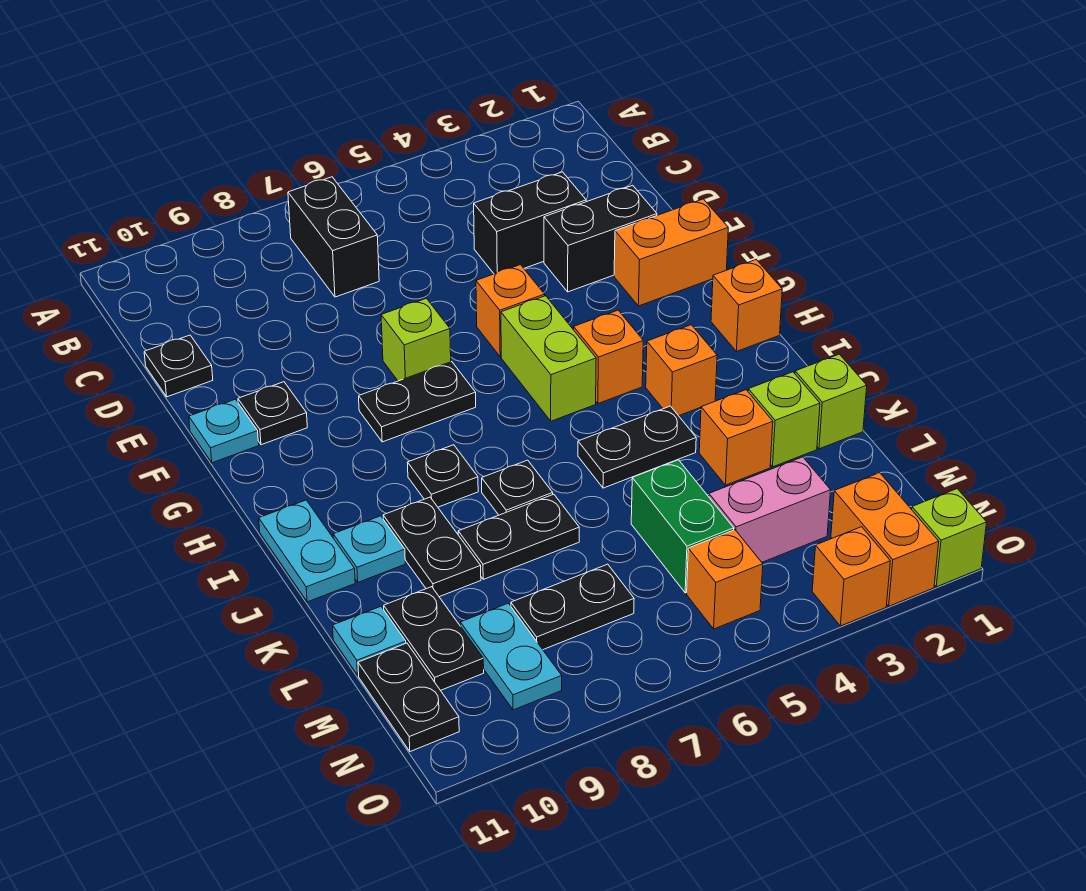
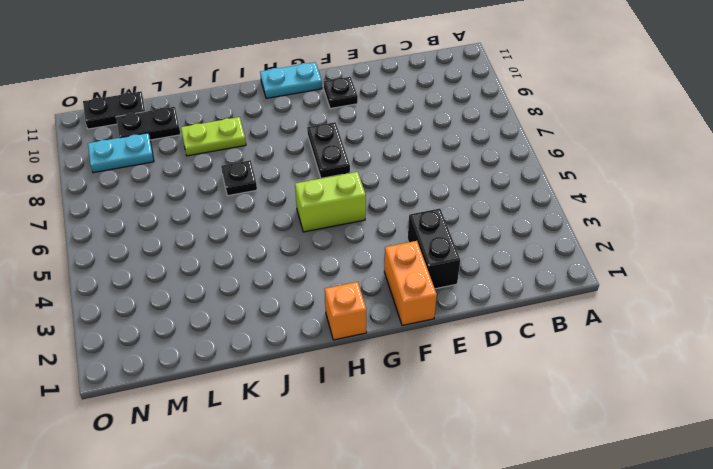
cyan 1x2 plate [260,62,322,99] -> cyan 1x2 plate moved to [259,500,355,602]
lime 1x2 plate [181,117,246,156] -> black 1x2 plate [383,497,481,597]
none -> black 1x2 brick [288,177,379,297]
none -> black 1x2 brick [474,172,586,274]
none -> black 1x1 plate [144,335,213,397]
none -> orange 1x1 brick [476,265,545,357]

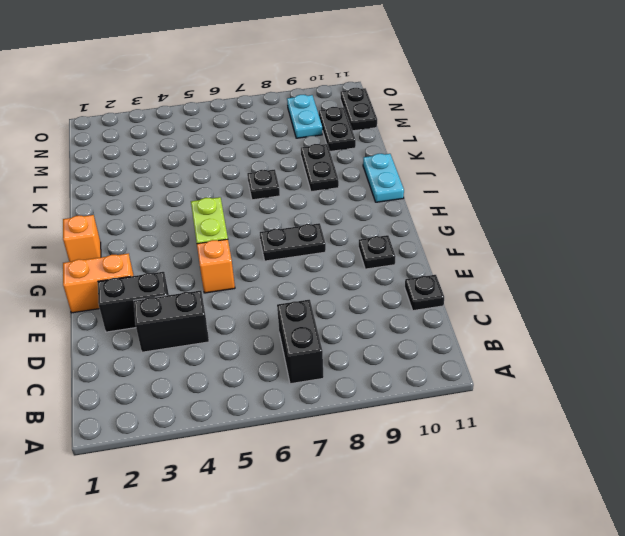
none -> lime 1x1 brick [381,298,451,381]
none -> cyan 1x1 plate [189,399,259,463]
none -> orange 1x1 brick [574,310,643,404]
none -> orange 1x1 brick [646,325,717,416]

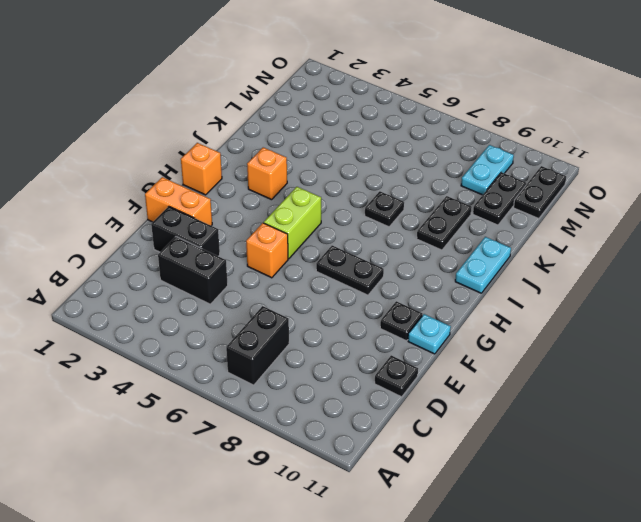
none -> lime 1x1 brick [381,298,451,381]
none -> orange 1x1 brick [574,310,643,404]
none -> black 1x1 plate [408,445,478,507]
none -> black 1x2 plate [578,406,696,488]

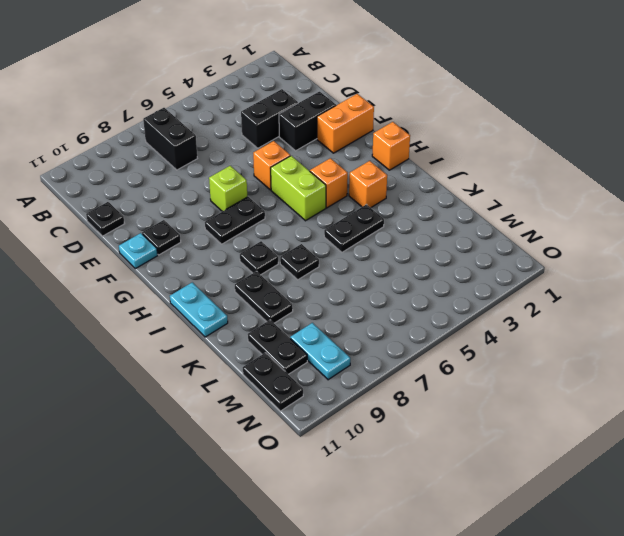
none -> cyan 1x1 plate [333,516,405,582]
none -> lime 1x1 brick [795,354,867,449]
none -> lime 1x1 brick [748,372,820,467]
none -> orange 1x1 brick [699,390,773,485]

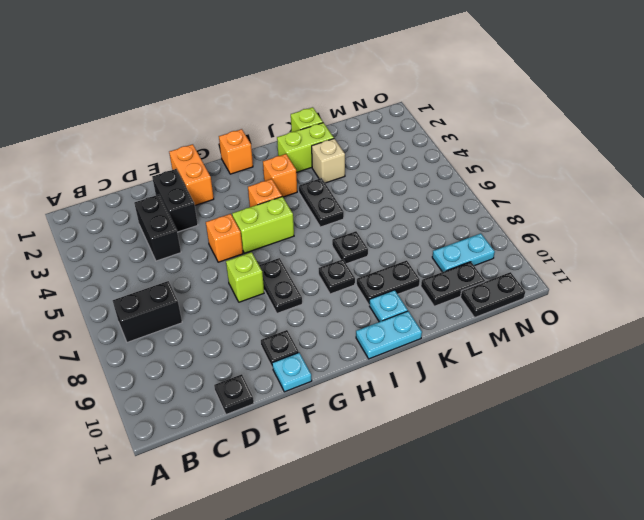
lime 1x2 brick [277,123,334,172] -> lime 1x1 brick [748,372,820,467]
tan 1x1 brick [312,139,345,183] -> orange 1x1 brick [699,390,773,485]
none -> black 1x2 plate [458,494,579,579]
none -> green 1x2 brick [631,460,734,593]
none -> cyan 1x1 plate [333,606,406,675]
none -> pink 1x2 brick [709,457,831,562]

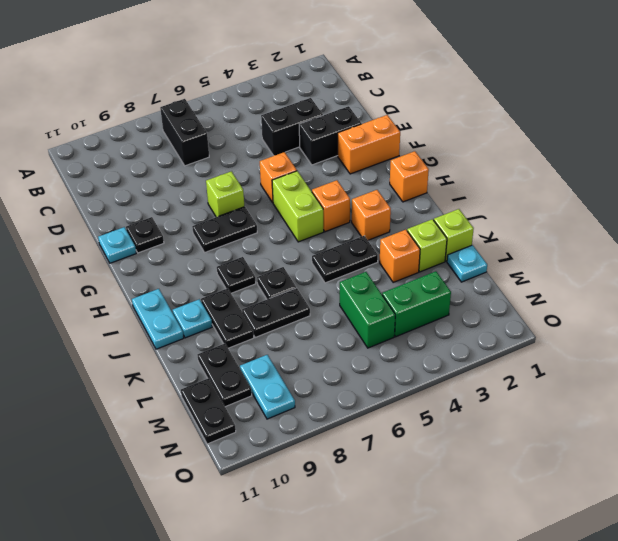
cyan 1x1 plate [447,245,487,282] -> cyan 1x1 plate moved to [333,606,406,675]
green 1x2 brick [382,271,451,337] -> pink 1x2 brick [709,457,831,562]
none -> black 1x1 plate [144,335,213,397]
none -> black 1x2 plate [511,564,634,650]
none -> orange 1x2 brick [831,473,939,606]
none -> orange 1x1 brick [687,530,763,629]

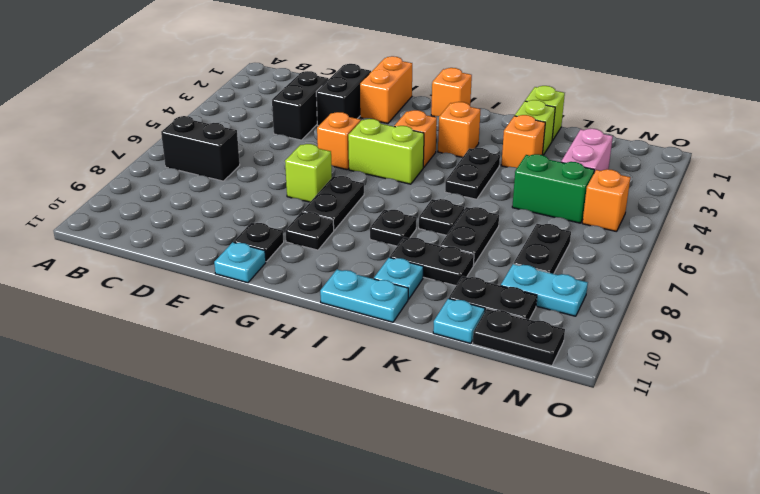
black 1x1 plate [285,212,334,250] -> black 1x1 plate moved to [144,335,213,397]
none -> orange 1x2 brick [831,473,939,606]
none -> lime 1x1 brick [912,489,987,587]
none -> orange 1x1 brick [812,527,890,626]

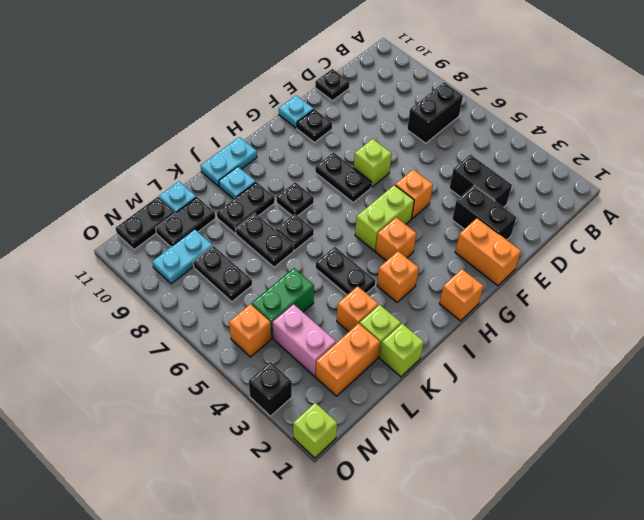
orange 1x2 brick [316,323,380,396] -> orange 1x2 brick moved to [831,473,939,606]
black 1x1 brick [249,362,292,416] -> orange 1x1 brick [812,527,890,626]

